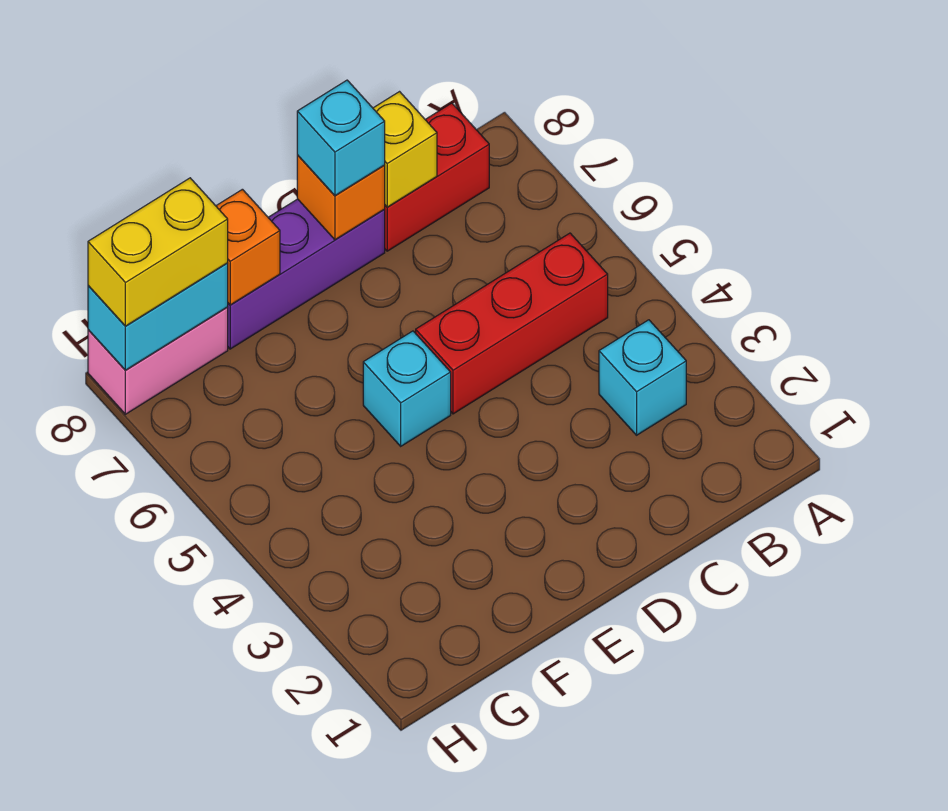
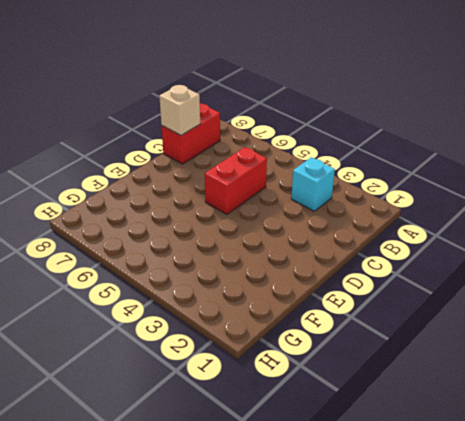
red 1x2 brick [205,147,267,214] -> red 1x3 brick [416,233,608,414]
tan 1x1 brick [159,85,200,135] -> yellow 1x1 brick [373,92,437,207]
none -> purple 1x3 brick [228,199,385,349]
none -> cyan 1x1 brick [363,331,451,446]
none -> pink 1x2 brick [88,307,228,414]

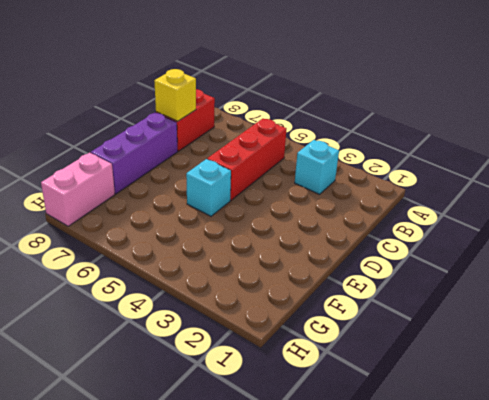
none -> orange 1x1 brick [297,155,385,240]
none -> orange 1x1 brick [216,189,280,305]
none -> cyan 1x2 brick [88,263,228,370]

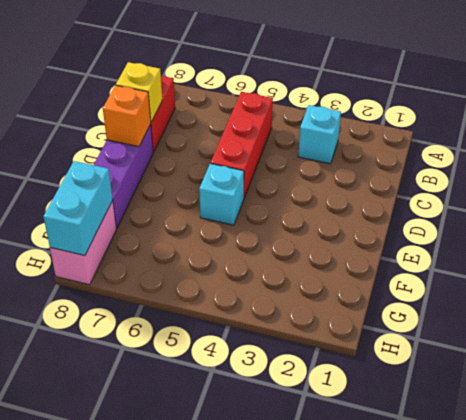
none -> orange 1x1 brick [216,189,280,305]
none -> cyan 1x1 brick [297,80,385,196]
none -> yellow 1x2 brick [88,178,228,326]

